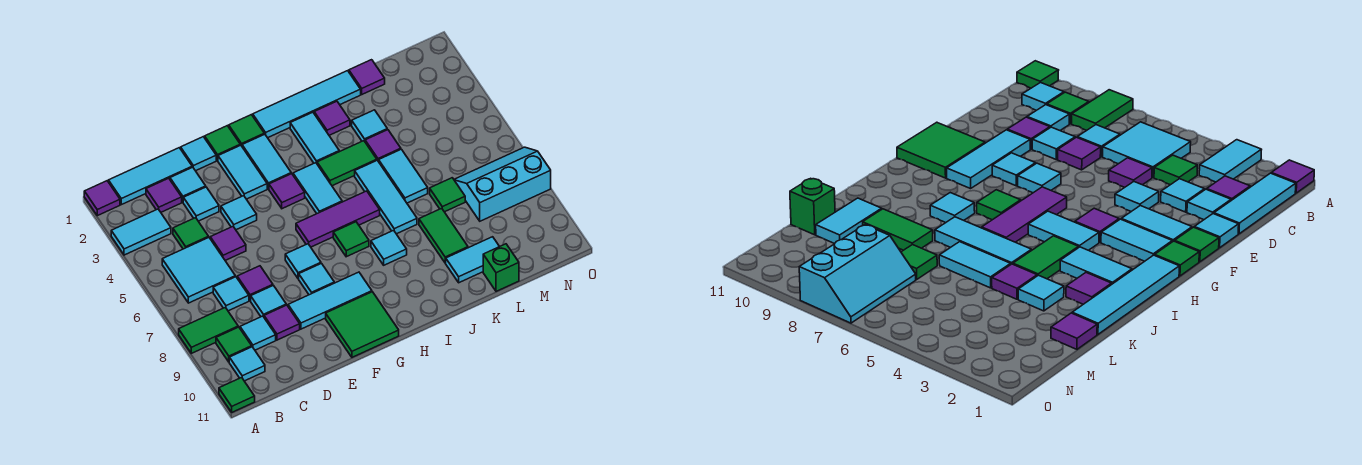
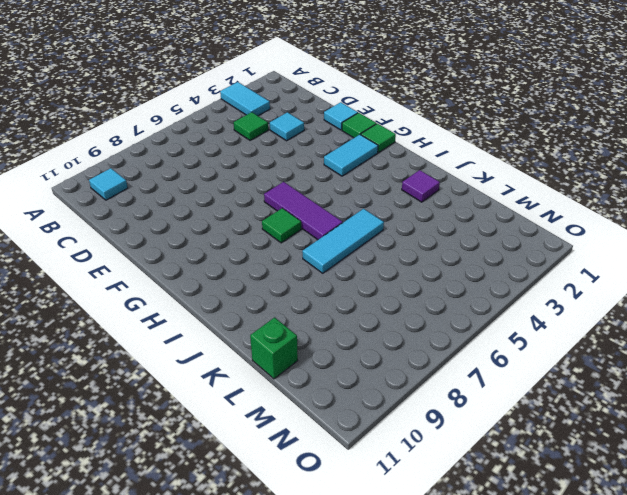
none -> purple 1x1 tile [84,181,120,216]
none -> green 1x2 tile [179,308,238,353]
none -> green 1x1 tile [219,377,255,412]
none -> cyan 1x3 tile [108,148,192,205]

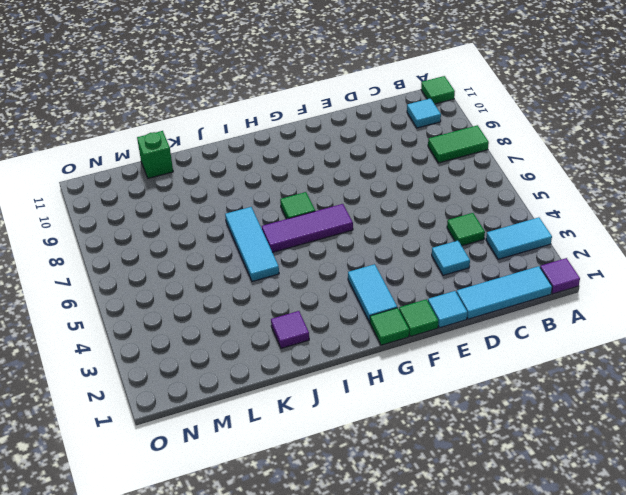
none -> cyan 2x2 tile [162,238,235,303]
none -> green 1x1 tile [216,327,252,362]
none -> purple 1x1 tile [146,178,182,212]
none -> cyan 1x1 tile [213,277,249,311]

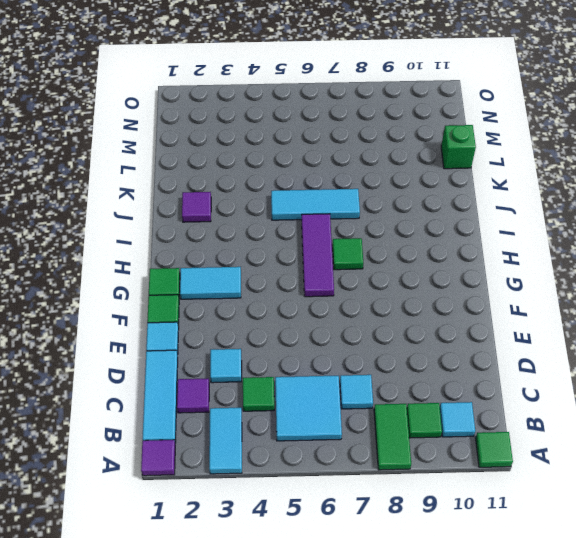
none -> cyan 1x1 tile [240,316,276,350]
none -> cyan 1x1 tile [170,167,206,202]
none -> purple 1x1 tile [210,227,246,260]
none -> purple 1x1 tile [237,266,273,301]

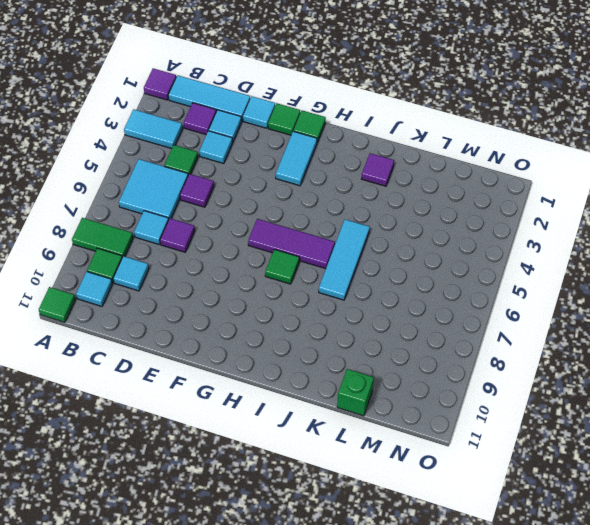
none -> cyan 1x1 tile [251,285,286,317]
none -> purple 1x1 tile [264,305,300,340]
none -> cyan 1x1 tile [221,196,257,230]
none -> cyan 1x3 tile [288,272,372,329]

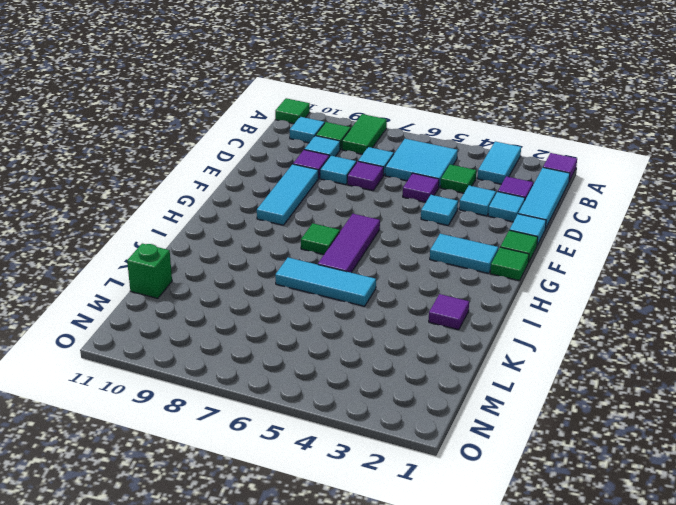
none -> cyan 1x2 tile [218,145,267,199]
none -> cyan 1x1 tile [285,244,321,279]
none -> cyan 1x1 tile [299,263,334,295]
none -> green 2x2 tile [326,292,399,357]

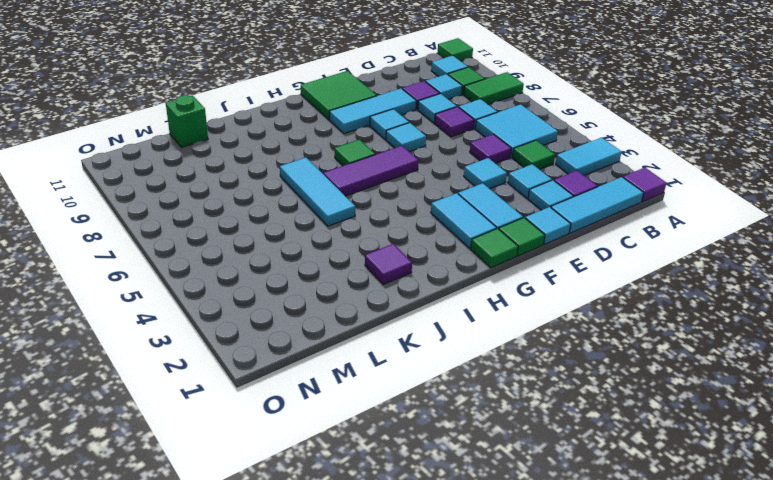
none -> purple 1x1 tile [269,174,305,209]
none -> cyan 1x4 tile [253,71,361,138]
none -> cyan 1x2 tile [293,163,342,213]
none -> cyan 1x2 tile [290,112,339,163]

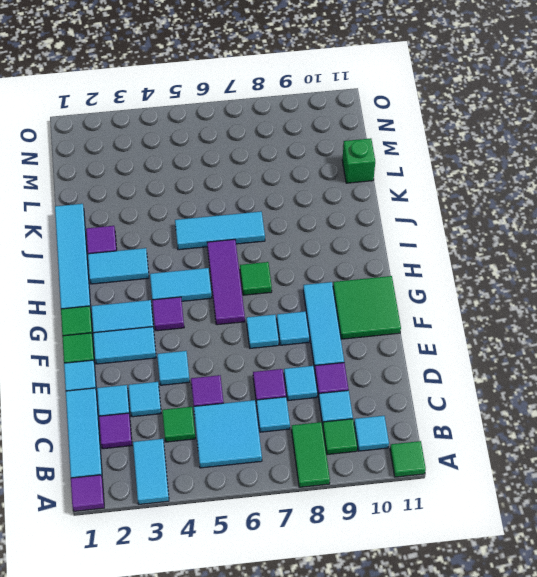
none -> green 1x2 tile [317,141,377,186]
none -> cyan 1x1 tile [371,230,407,265]
none -> cyan 1x1 tile [352,110,387,141]
none -> purple 1x1 tile [365,130,401,162]

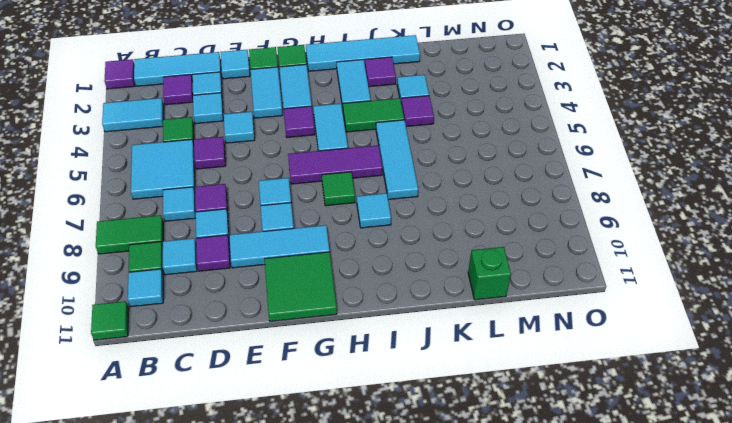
none -> cyan 1x2 tile [379,149,428,203]
none -> green 1x2 tile [419,208,468,263]
none -> cyan 1x2 tile [446,237,500,283]
none -> purple 1x1 tile [349,60,385,94]

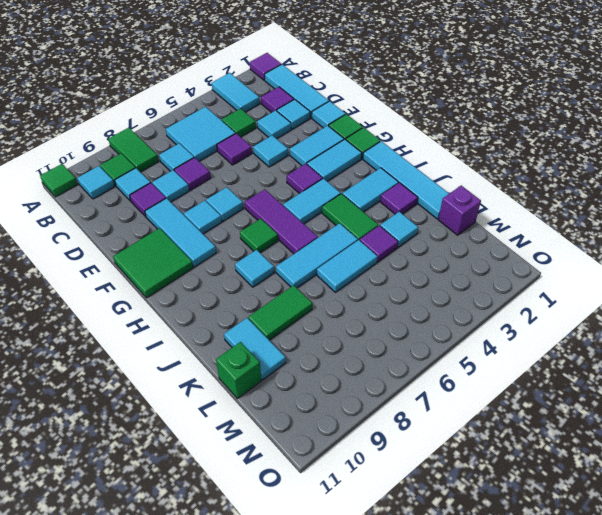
purple 1x1 brick [438,186,481,235] -> purple 1x1 tile [349,60,385,94]
none -> green 1x1 tile [430,178,465,212]
none -> cyan 2x3 slope [454,147,551,221]

